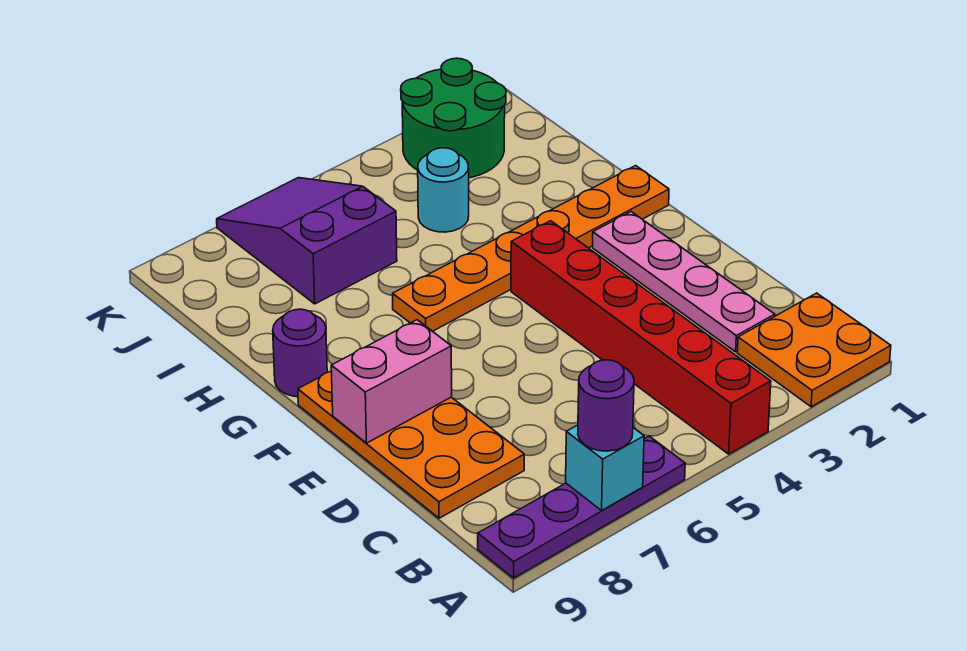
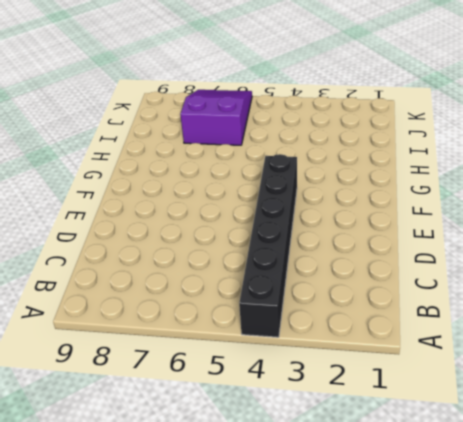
black 1x6 brick [239,154,297,337] -> red 1x6 brick [511,221,771,454]
none -> orange 2x2 plate [737,293,891,407]
none -> purple 1x4 plate [478,436,685,578]
none -> pink 1x4 plate [593,212,775,352]

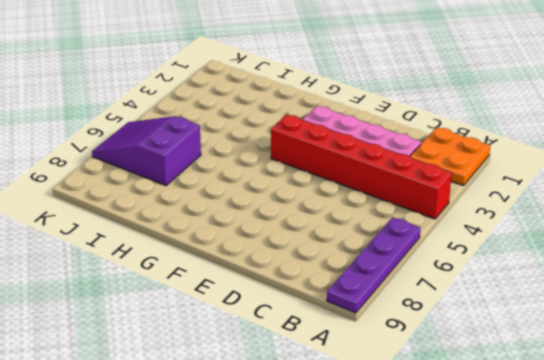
none -> orange 2x4 plate [298,371,524,518]
none -> orange 1x6 plate [393,166,669,331]
none -> purple 1x1 round brick [273,309,327,397]

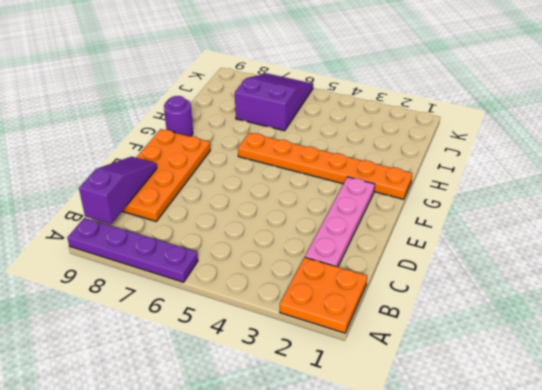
purple 1x3 slope [79,157,157,224] -> none
none -> red 1x6 brick [511,221,771,454]
none -> cyan 1x1 round brick [418,148,469,232]
none -> green 2x2 round brick [401,58,506,178]

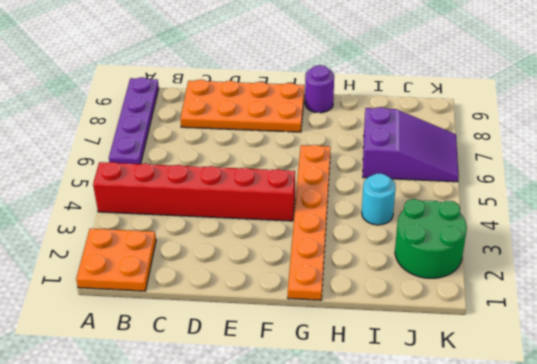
none -> pink 1x4 plate [593,212,775,352]
none -> cyan 1x1 brick [566,425,644,510]
none -> pink 1x2 brick [331,320,452,443]

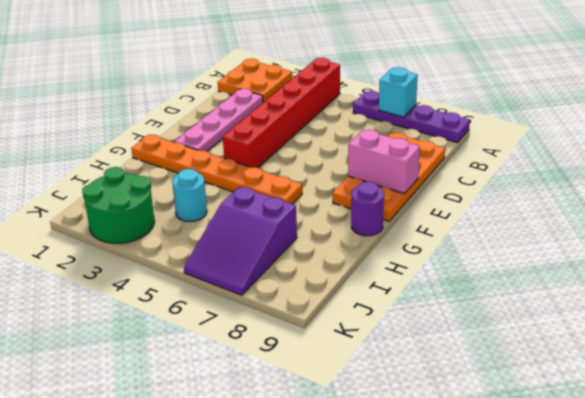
none -> purple 1x1 round brick [578,360,634,451]

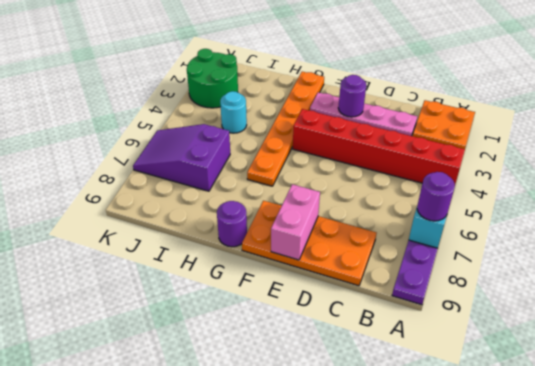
purple 1x1 round brick [338,75,366,117] -> none

